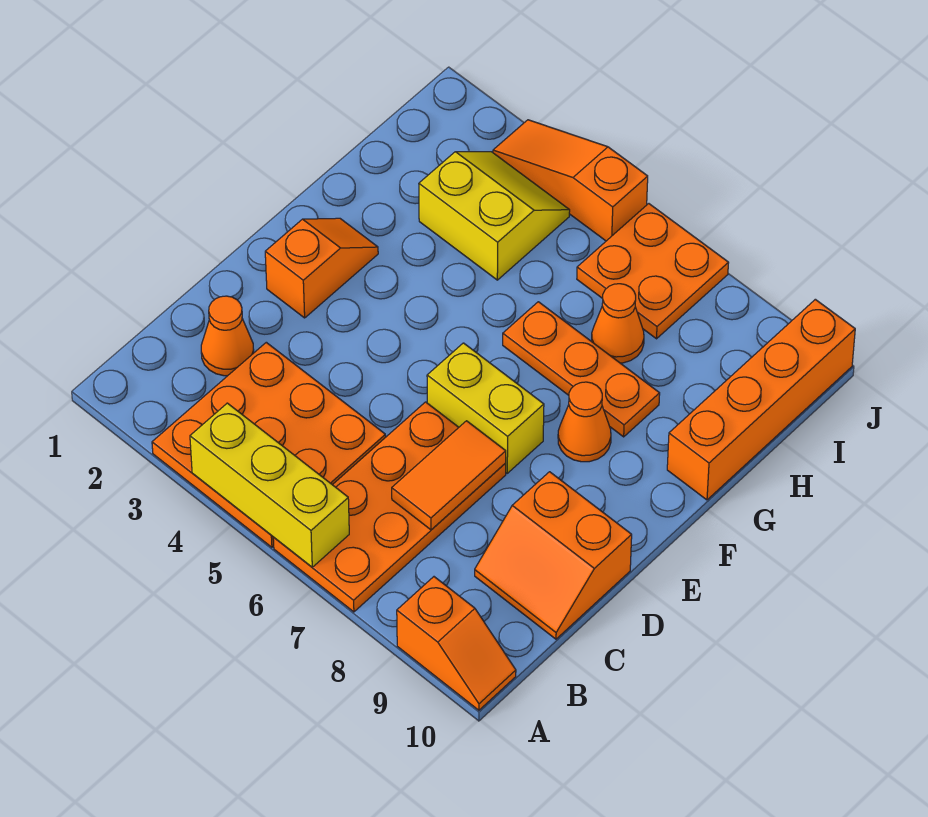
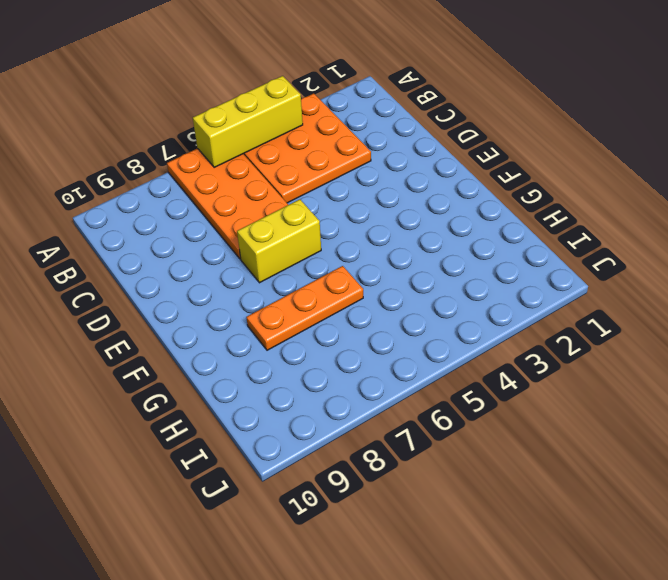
none -> orange 1x2 slope [397,577,516,710]
none -> orange 1x1 cone [201,296,254,376]
none -> orange 2x2 slope [475,472,632,639]

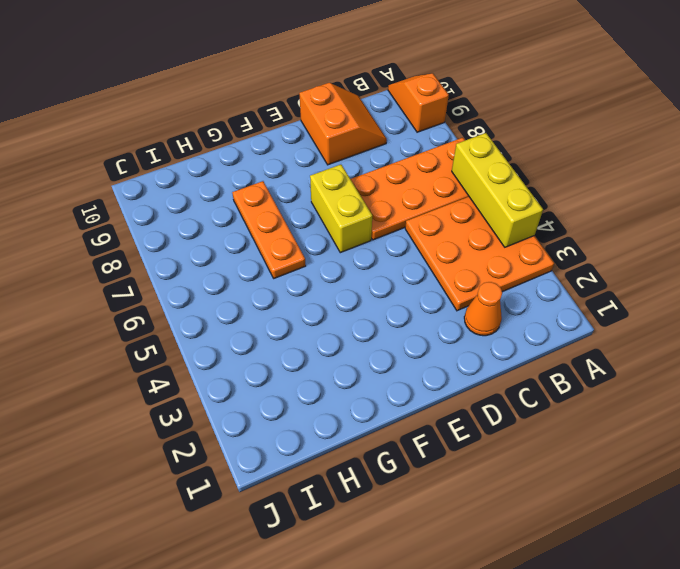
none -> orange 1x2 slope [265,218,378,318]
none -> orange 1x1 cone [558,382,611,462]
none -> orange 1x4 brick [667,299,855,500]

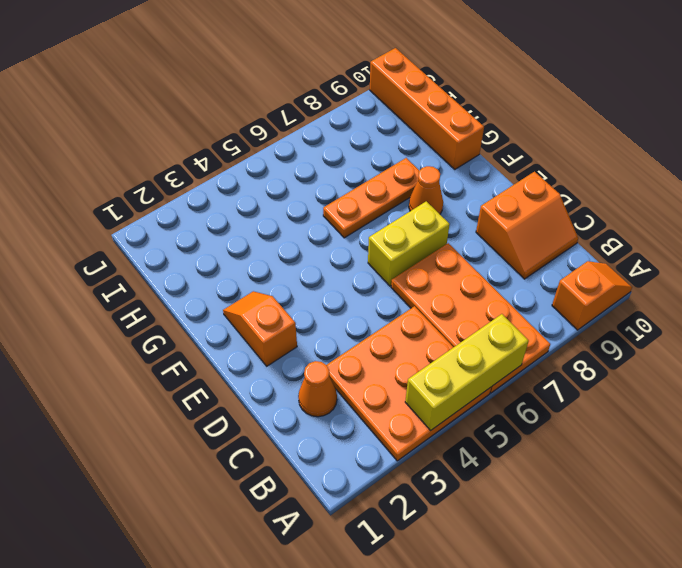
none -> yellow 2x2 slope [419,152,570,280]
none -> orange 1x1 cone [592,284,644,363]
none -> orange 2x2 plate [577,204,728,339]

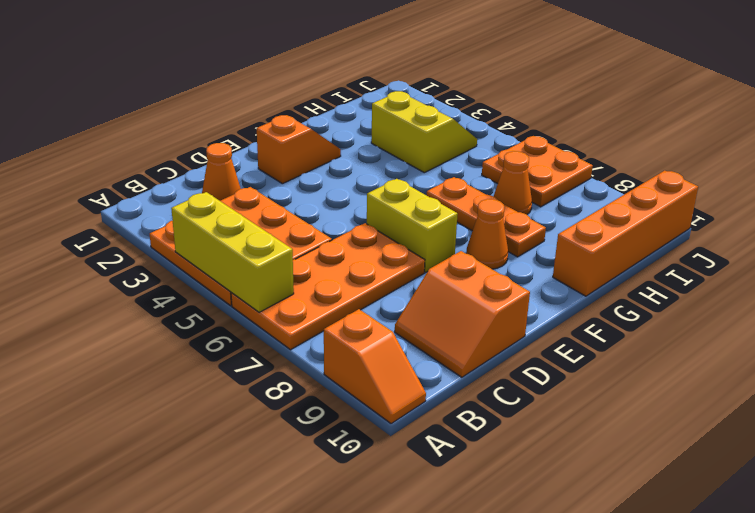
none -> orange 1x3 slope [493,120,648,241]
none -> orange 1x2 tile [392,421,506,530]

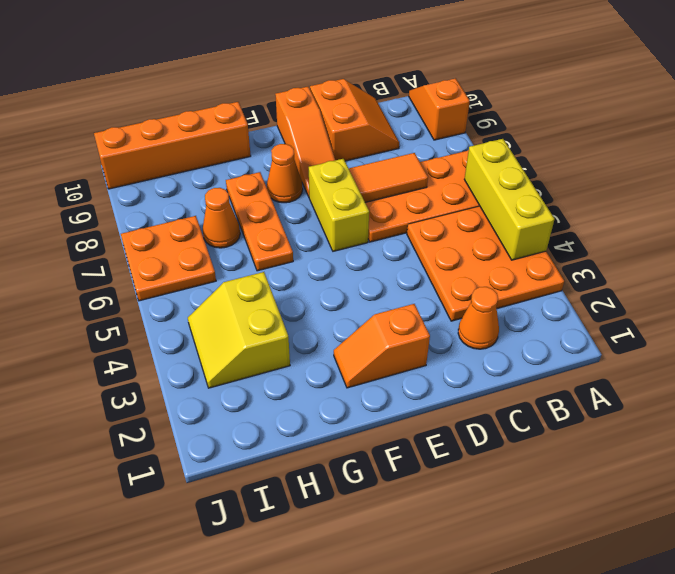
orange 1x3 slope [275,87,335,196] -> orange 1x3 slope moved to [493,120,648,241]

